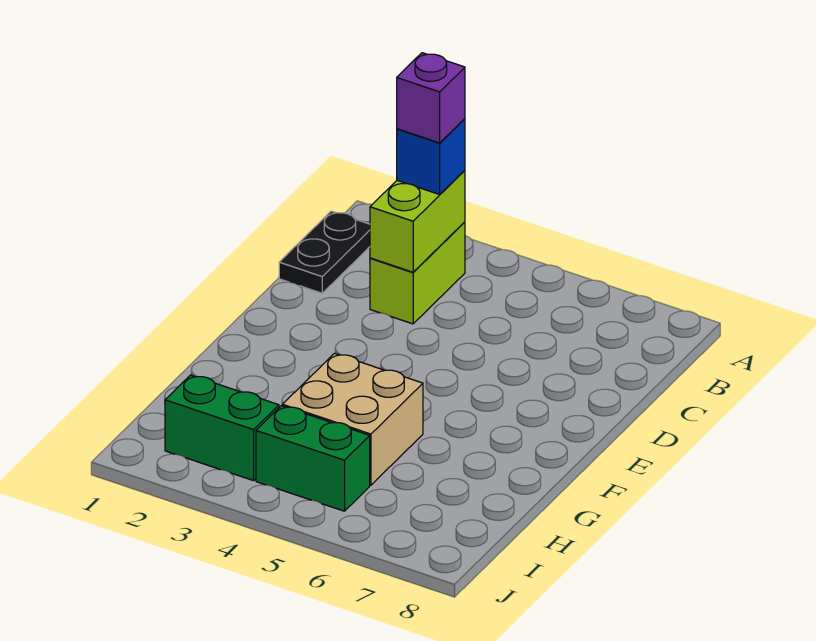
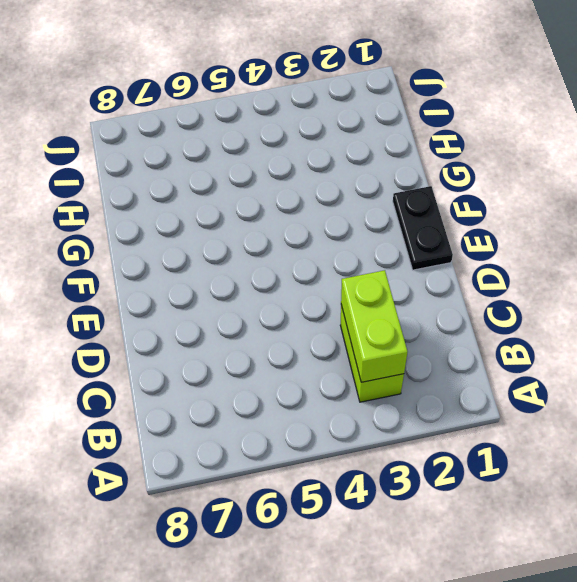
black 1x2 plate [393,186,453,270] -> black 1x2 plate moved to [279,211,370,293]
none -> tan 2x2 brick [282,353,423,485]
none -> green 1x2 brick [165,375,279,481]

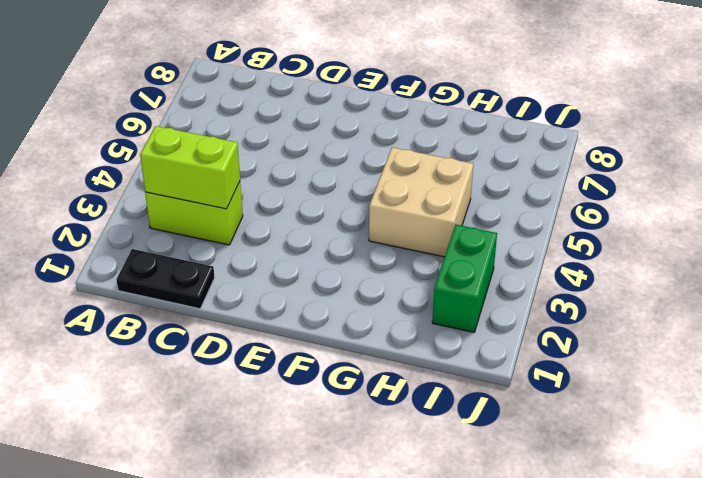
none -> green 1x2 brick [256,406,370,511]
none -> blue 1x1 brick [397,119,465,194]

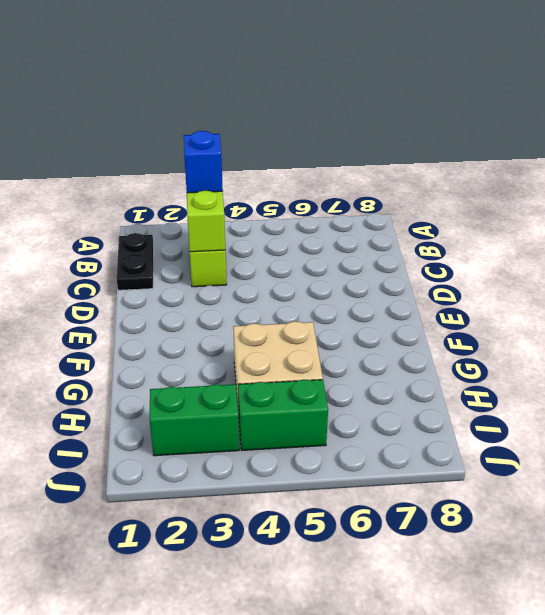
none -> purple 1x1 brick [397,53,465,143]

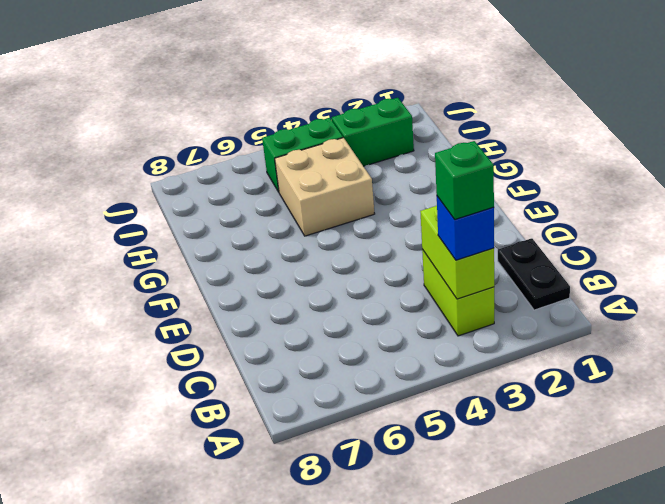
green 1x1 brick [435,141,494,219] -> purple 1x1 brick [397,53,465,143]

